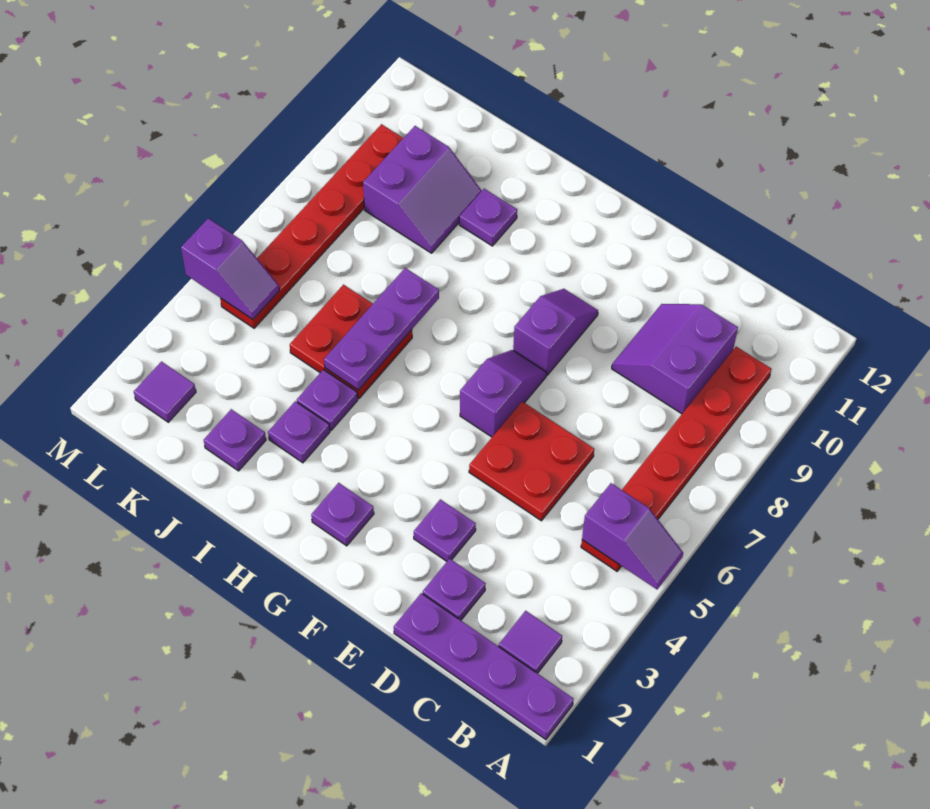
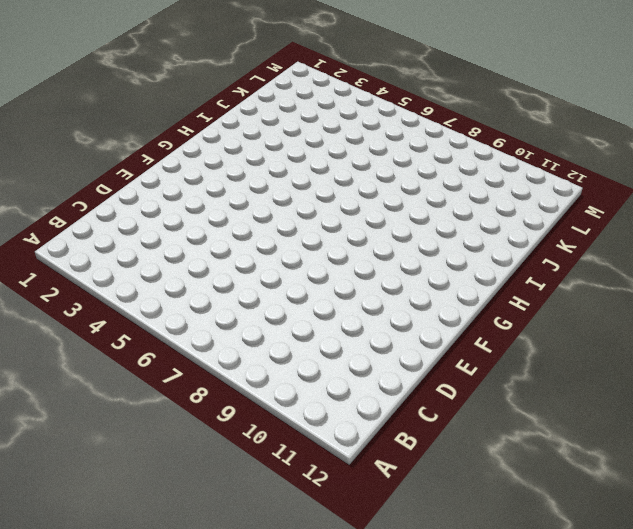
none -> purple 1x4 plate [394,593,574,740]
none -> purple 1x1 tile [499,611,562,673]
none -> red 1x6 plate [581,347,771,571]

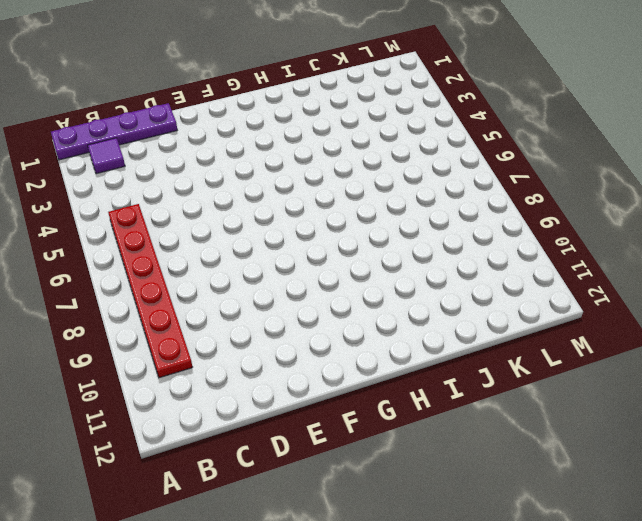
none -> purple 2x2 slope [612,304,738,414]
none -> purple 1x1 plate [423,559,486,620]
none -> red 2x2 plate [469,402,594,521]

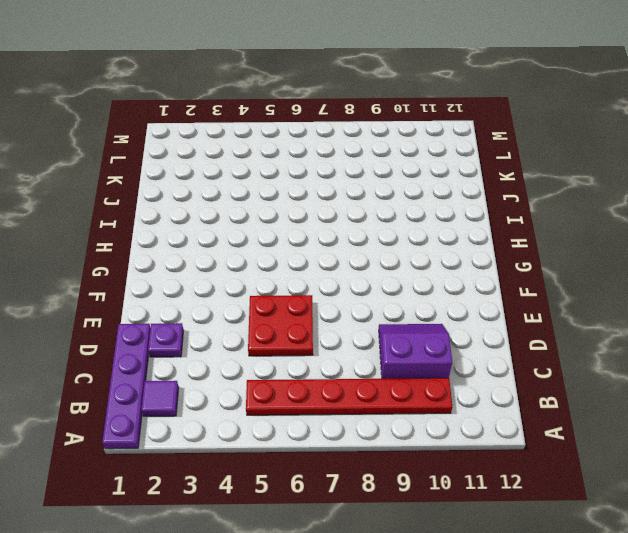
none -> purple 1x1 plate [414,499,476,561]
none -> purple 1x2 slope [460,350,547,437]
none -> purple 1x2 slope [513,289,598,375]

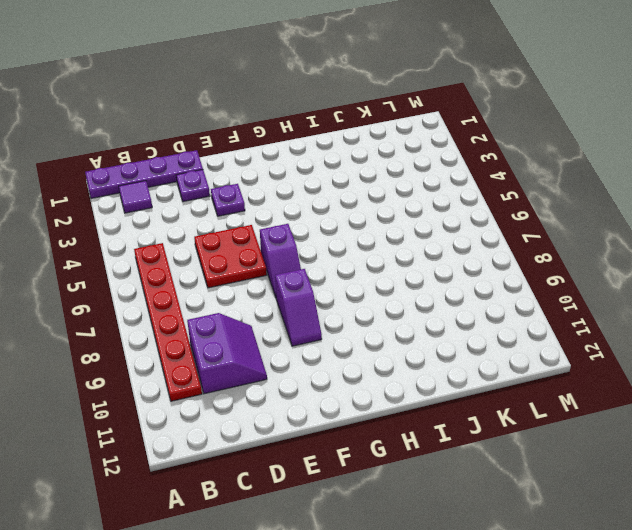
none -> purple 1x1 plate [311,483,374,546]
none -> purple 1x1 plate [268,401,330,463]
none -> purple 1x1 plate [297,370,358,430]

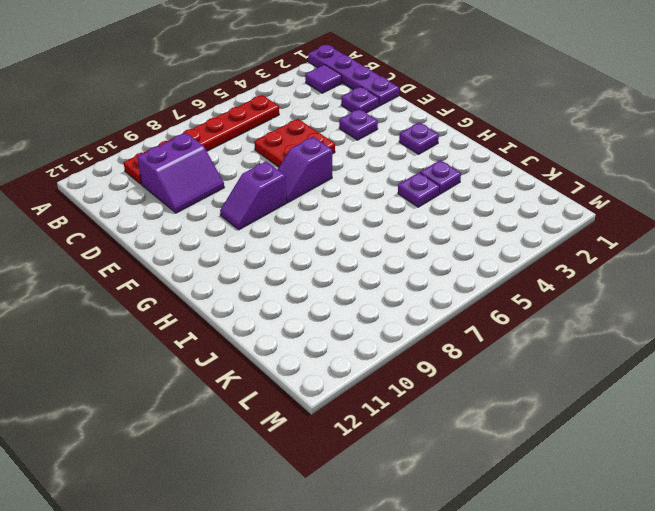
none -> red 2x2 plate [290,285,412,398]
none -> purple 1x1 plate [459,189,517,246]
none -> purple 1x1 plate [204,409,266,471]

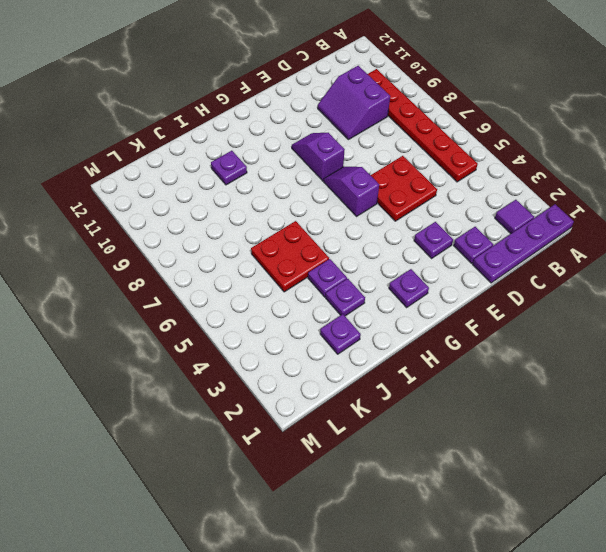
none -> purple 2x2 slope [363,126,482,253]
none -> purple 1x1 tile [134,362,196,422]
none -> red 1x6 plate [220,124,403,328]

